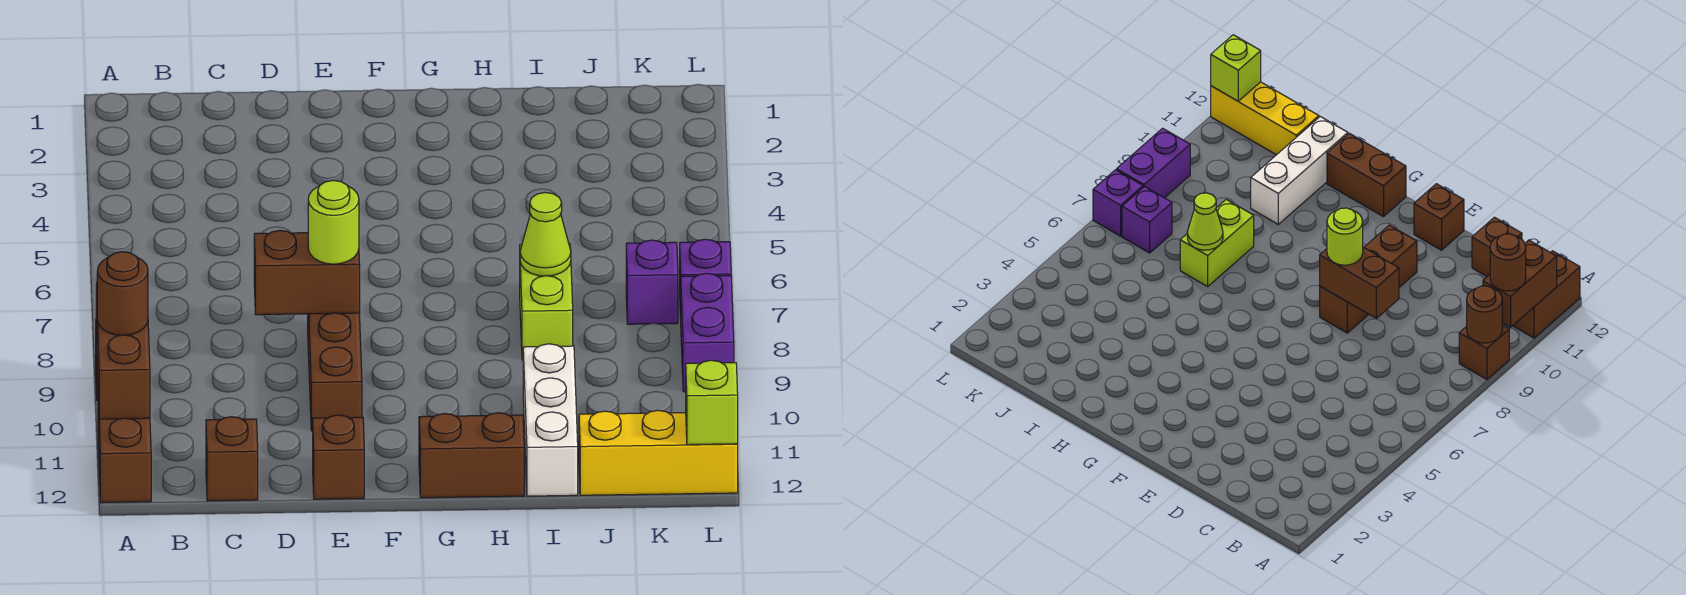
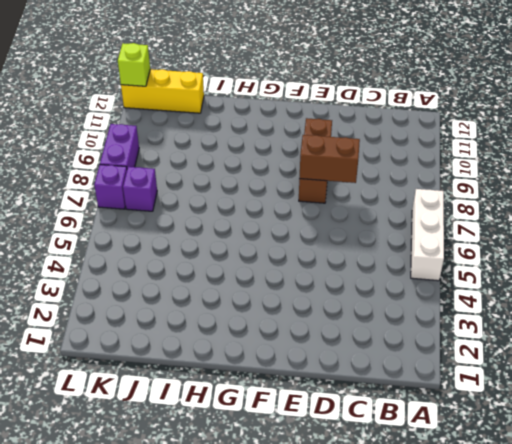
white 1x3 brick [411,189,444,281] -> white 1x3 brick moved to [523,344,578,496]
none -> brown 1x1 brick [1459,325,1509,379]
none -> brown 1x2 brick [98,399,151,502]
none -> brown 1x1 brick [206,417,258,501]

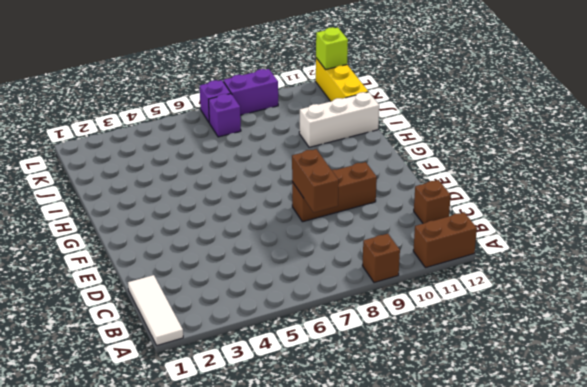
white 1x3 tile [128,275,183,345] -> none
none -> brown 1x1 brick [313,415,364,499]
none -> brown 1x2 brick [419,413,524,498]
none -> lime 1x2 brick [520,244,573,360]

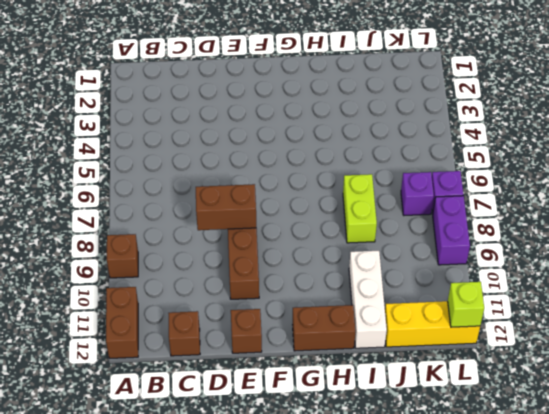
none -> brown 1x1 round brick [1467,286,1502,343]
none -> brown 1x2 brick [97,320,150,419]
none -> lime 1x1 cone [520,192,571,276]

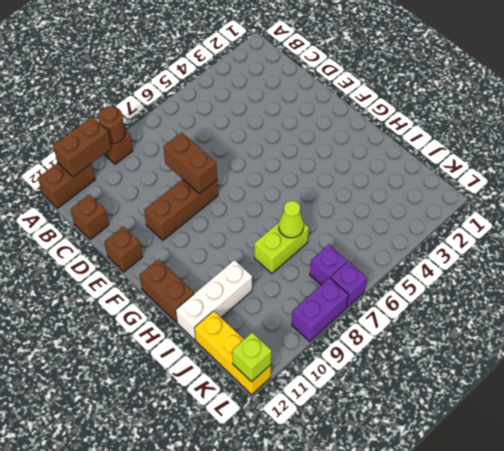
none -> brown 1x1 round brick [97,252,148,335]
none -> lime 1x1 round brick [308,180,359,264]

